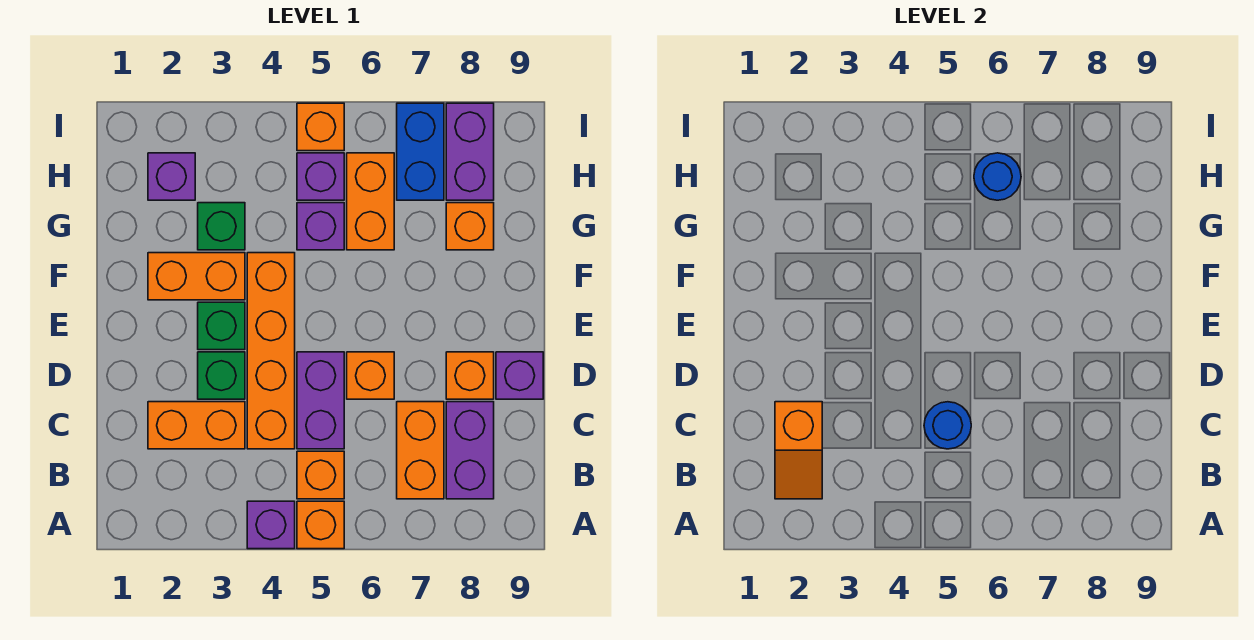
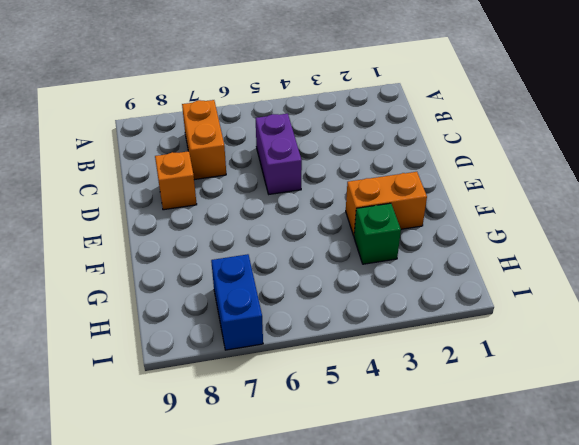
none -> purple 1x1 brick [247,501,295,549]
none -> orange 1x1 brick [297,501,344,549]
none -> orange 1x1 brick [297,451,344,499]

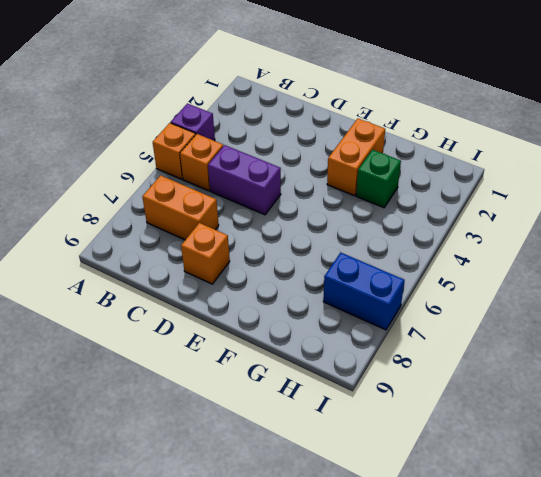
none -> purple 1x2 brick [446,402,494,499]
none -> orange 1x2 brick [148,402,245,449]
none -> orange 1x4 brick [247,253,295,449]

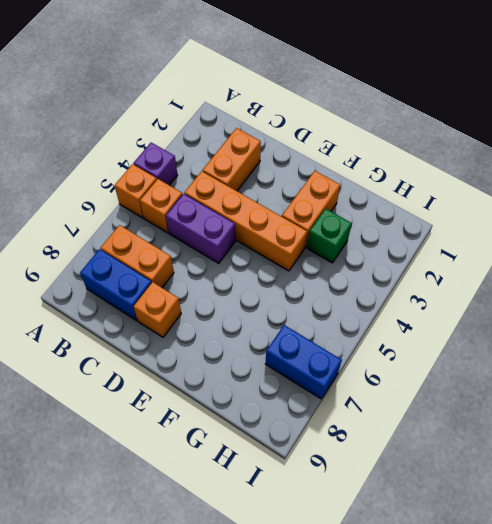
blue 1x2 brick [80,249,152,321] -> purple 1x2 brick [446,402,494,499]
none -> green 1x1 brick [198,352,245,399]
none -> orange 1x1 brick [347,352,394,399]
none -> purple 1x1 brick [496,352,543,399]

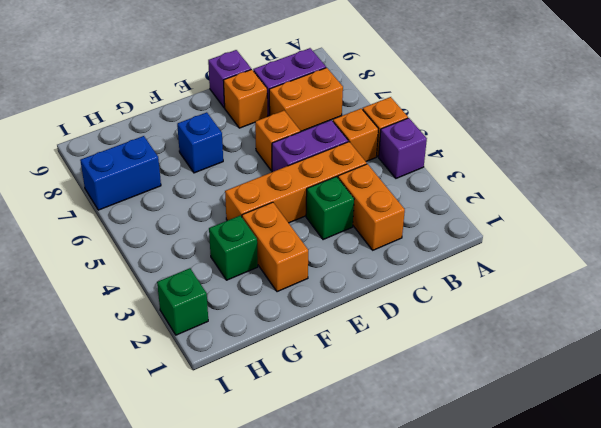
blue 1x1 brick [177,112,223,173] -> none
green 1x1 brick [157,268,208,335] -> green 1x1 brick moved to [198,302,245,350]
none -> purple 1x1 brick [297,203,344,250]
none -> orange 1x2 brick [347,153,394,250]
none -> orange 1x1 brick [446,203,494,250]

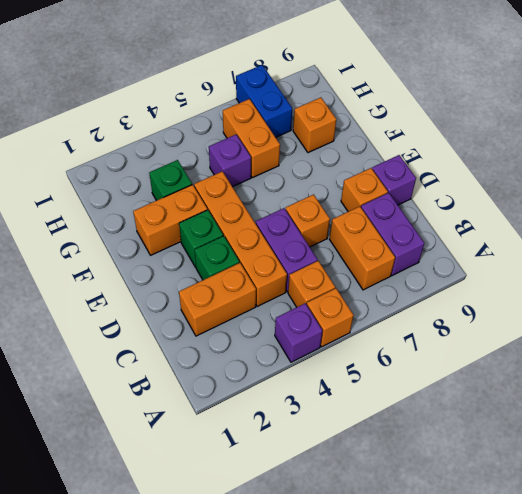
none -> purple 1x1 brick [148,153,195,200]
none -> purple 1x1 brick [297,153,344,200]
none -> purple 1x2 brick [446,103,494,200]

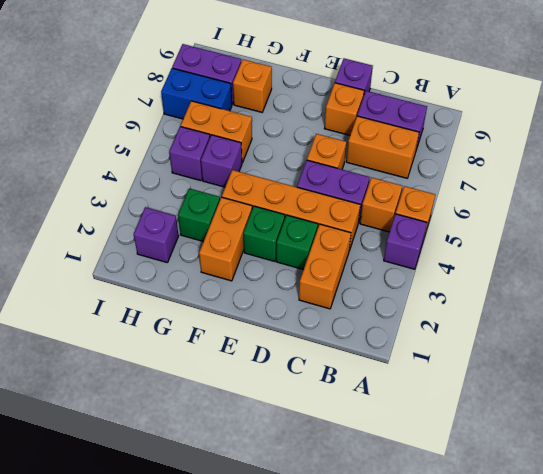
none -> orange 1x1 brick [297,103,344,151]
none -> orange 1x2 slope [775,402,822,499]
none -> blue 1x1 round brick [924,402,971,449]

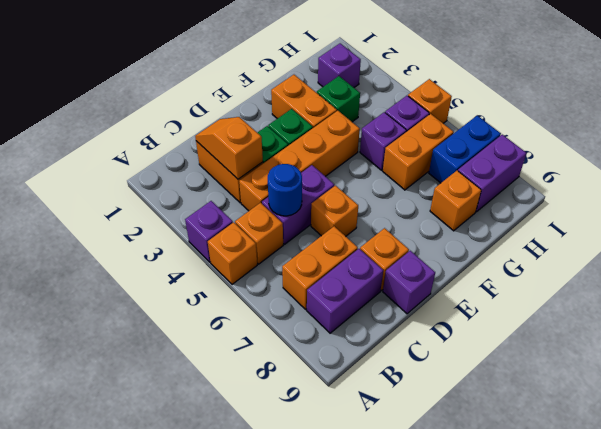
orange 1x2 slope [195,117,263,179] -> orange 1x2 slope turned to [775,402,822,499]
none -> blue 1x1 round brick [974,153,1021,200]

